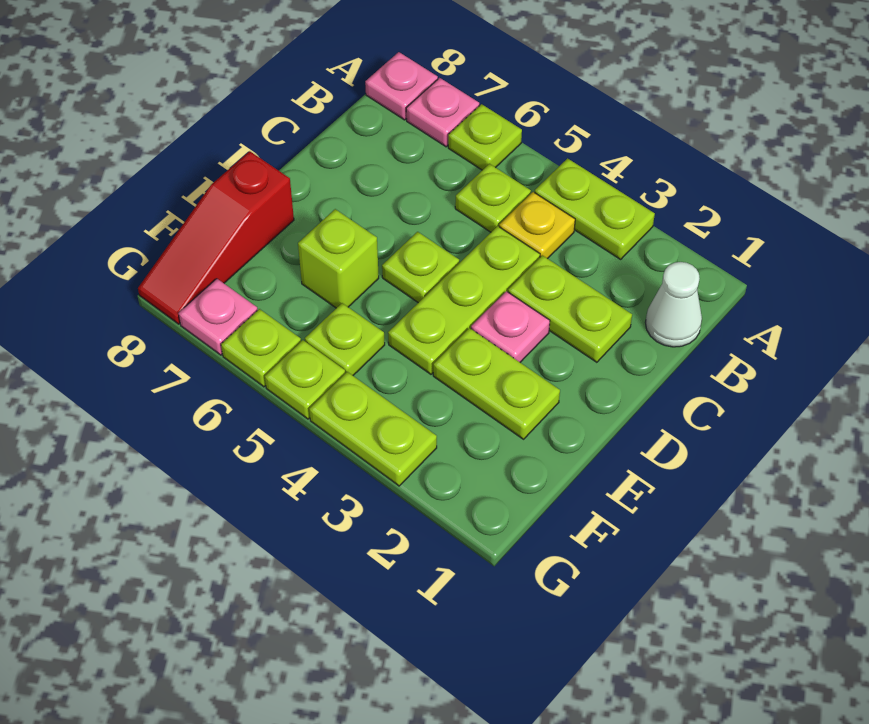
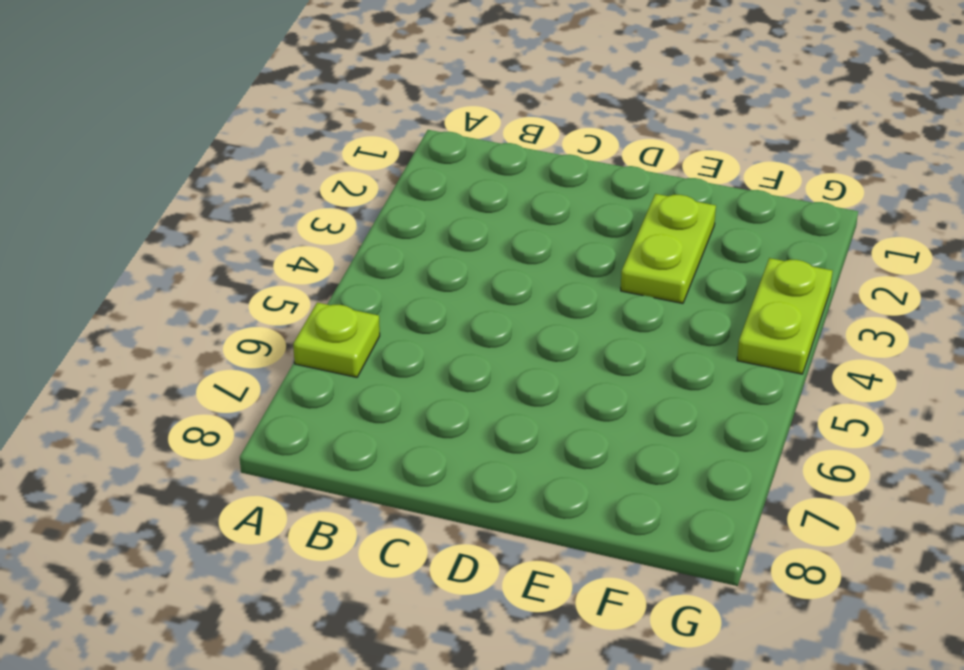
none -> lime 1x2 plate [535,158,655,259]
none -> pink 1x1 plate [406,78,479,147]
none -> pink 1x1 plate [365,52,438,120]

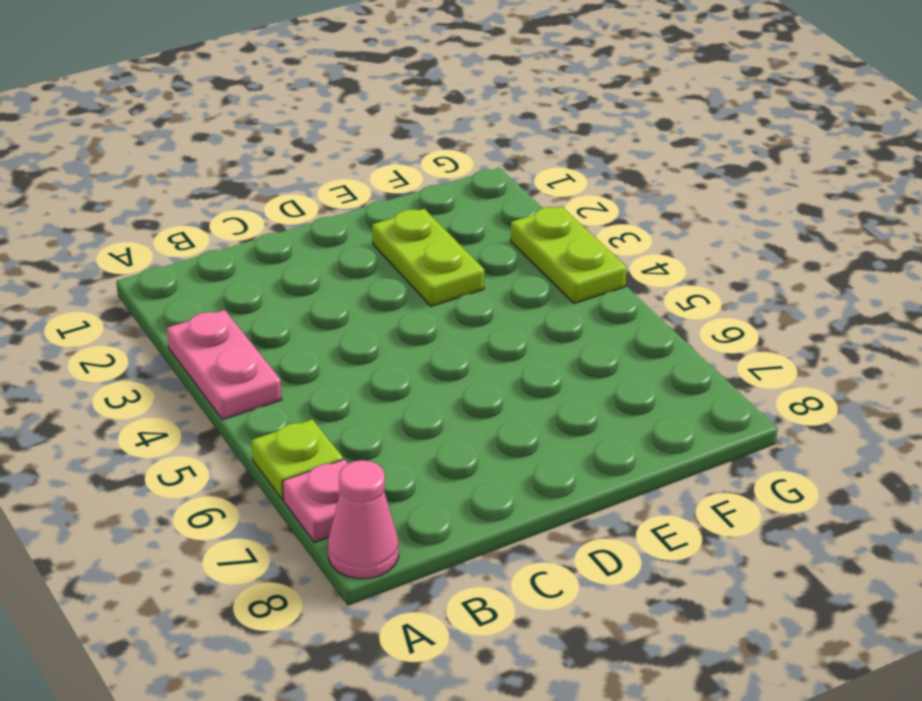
pink 1x2 plate [167,310,282,420] -> lime 1x2 plate [535,158,655,259]
pink 1x1 cone [328,460,399,579] -> pink 1x1 plate [365,52,438,120]
none -> white 1x1 cone [645,262,702,347]
none -> yellow 1x1 plate [499,192,575,259]
none -> lime 1x1 plate [455,164,531,232]

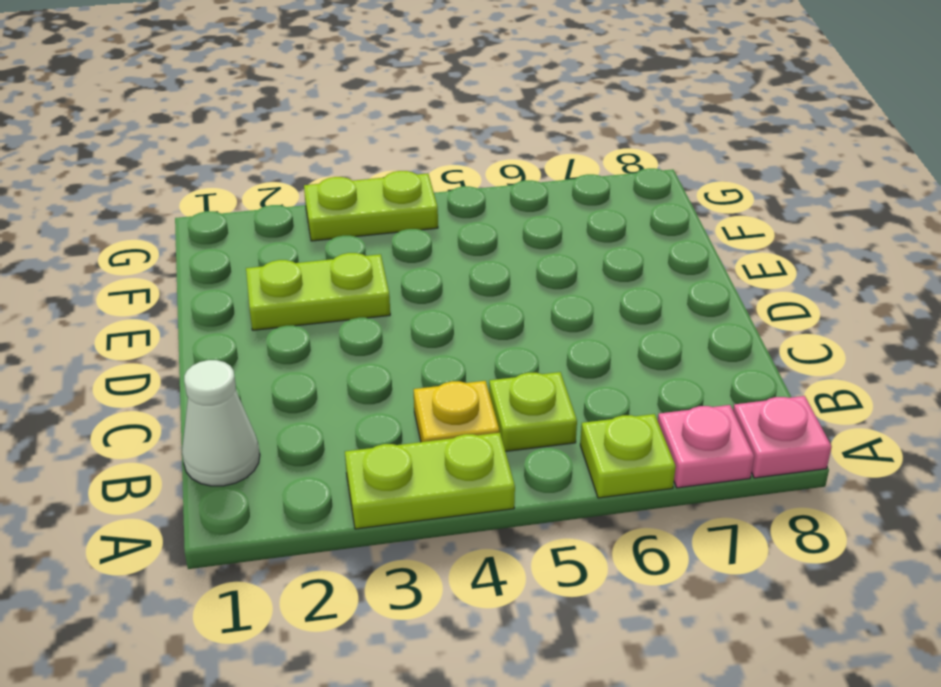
none -> lime 1x2 plate [508,255,632,362]
none -> lime 1x3 plate [388,226,540,374]
none -> pink 1x1 plate [471,291,550,362]

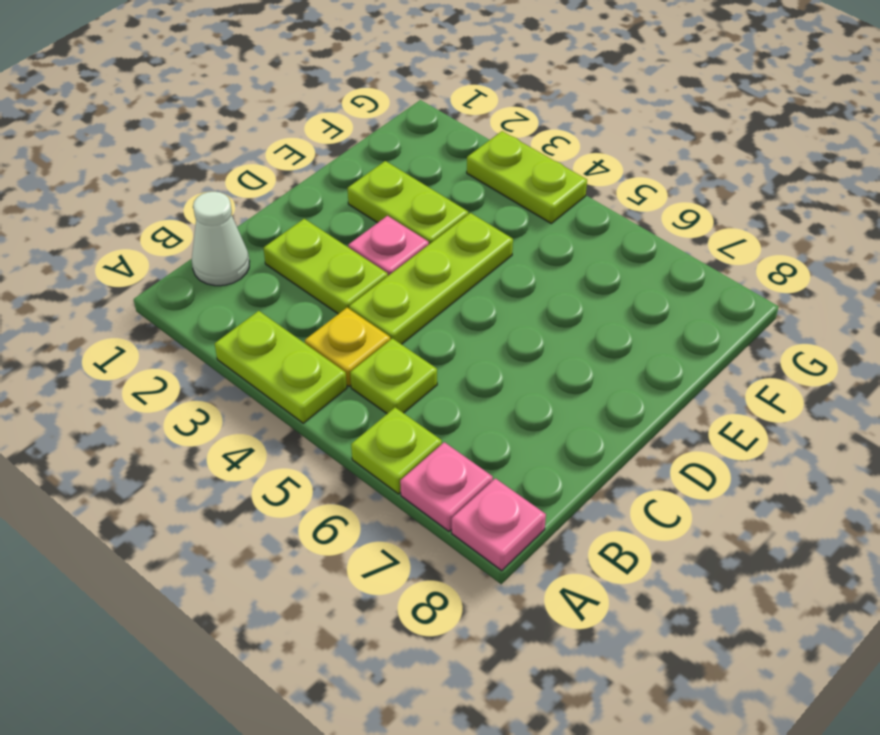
none -> lime 1x1 plate [382,232,459,303]
none -> lime 1x1 brick [298,209,379,308]
none -> red 1x3 slope [138,151,294,324]

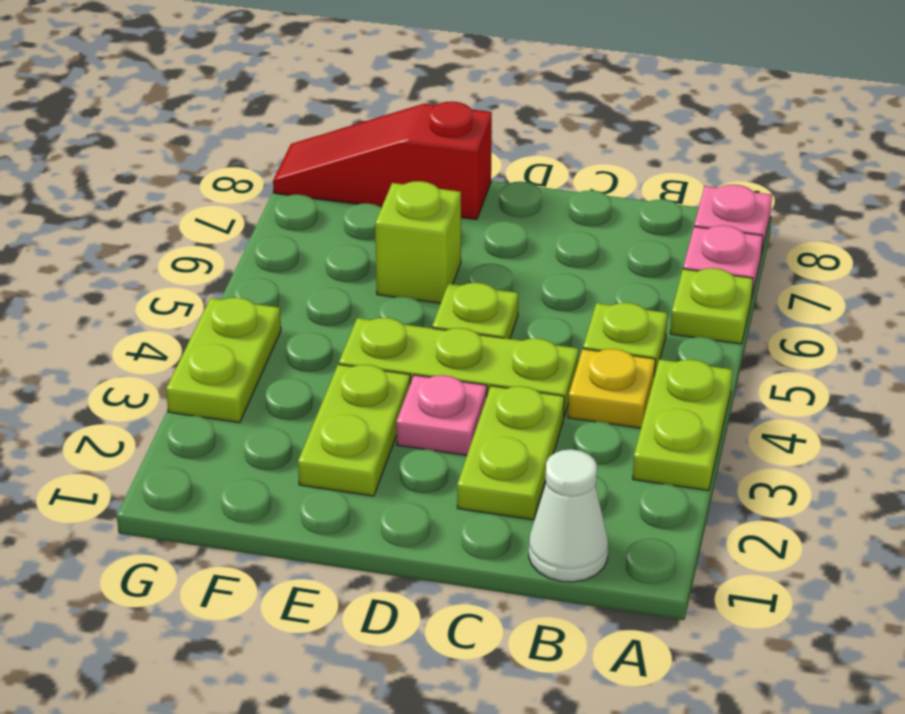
none -> lime 1x1 plate [305,303,385,375]
none -> lime 1x1 plate [265,340,345,419]
none -> lime 1x1 plate [221,309,301,387]

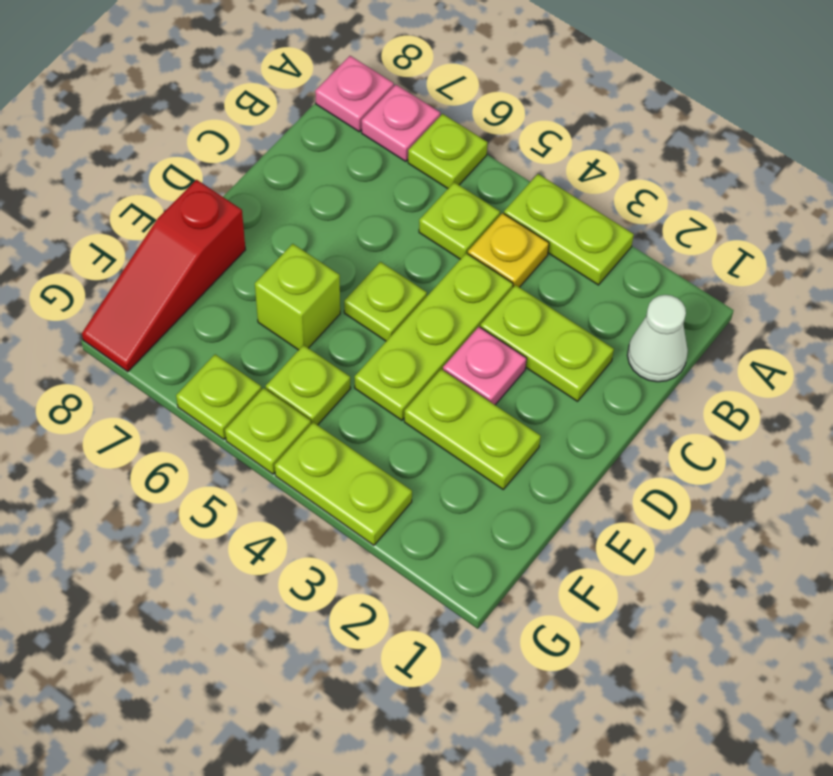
none -> pink 1x1 plate [178,279,258,355]

